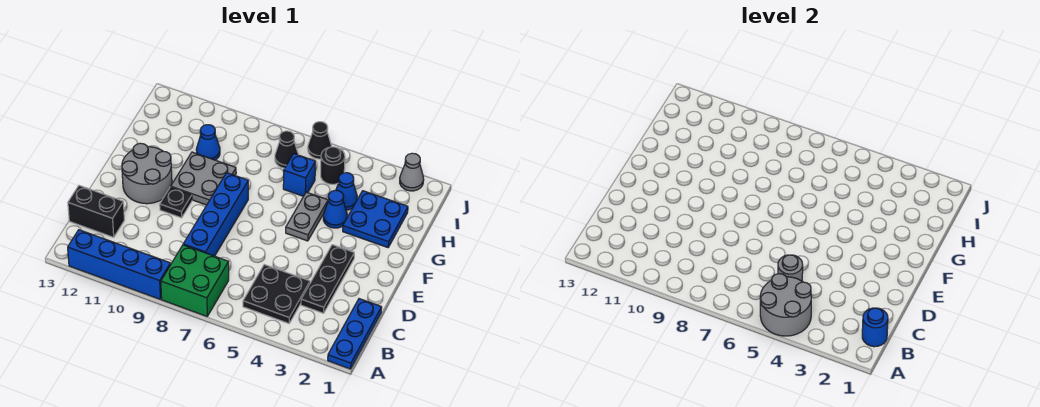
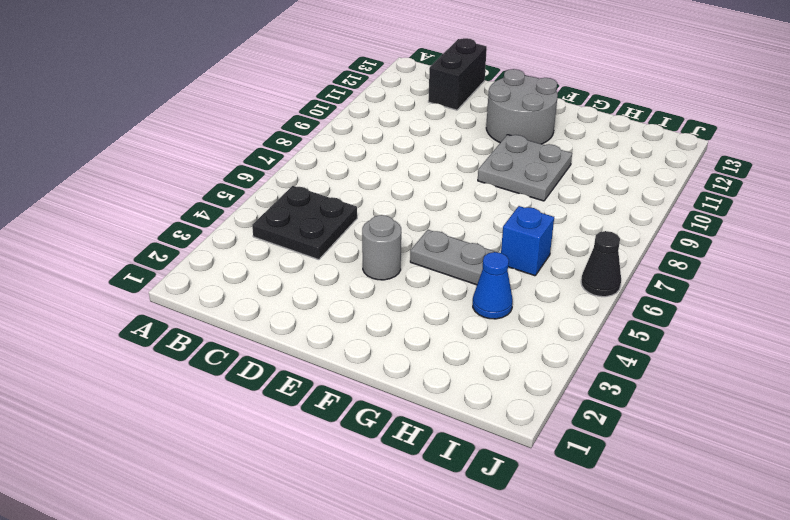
grey 1x1 round brick [362,215,401,280] -> grey 1x1 round brick moved to [778,255,803,281]
none -> blue 1x3 plate [328,299,382,369]
none -> green 2x2 brick [161,245,229,316]
none -> blue 1x4 brick [68,230,171,299]

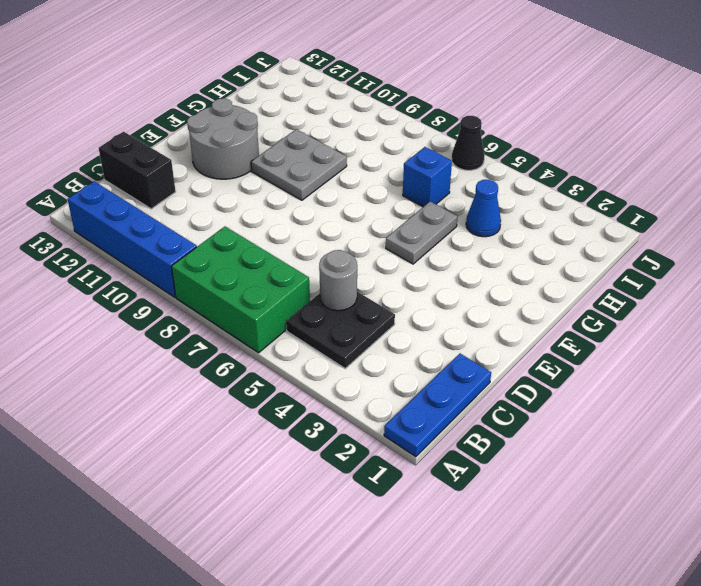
green 2x3 brick [171,227,310,353] -> green 2x2 brick [161,245,229,316]
none -> black 1x3 plate [301,245,354,313]
none -> blue 1x4 brick [183,173,248,256]
none -> black 1x1 plate [160,187,192,218]

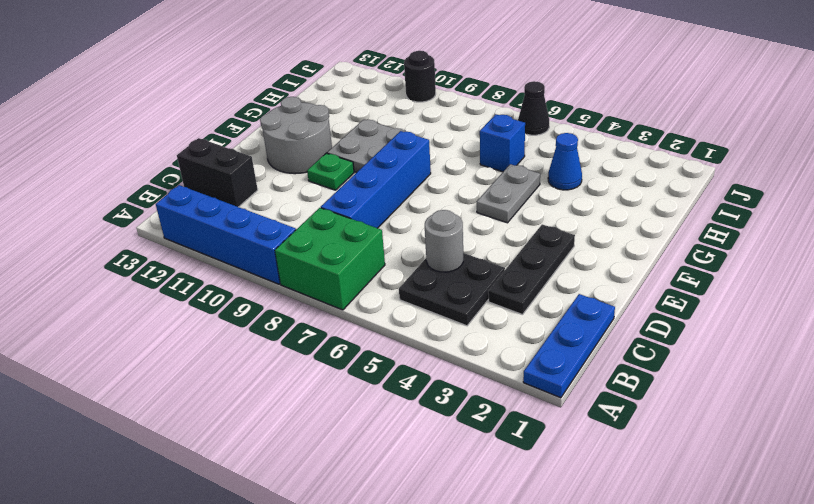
green 1x1 plate [307,153,354,190] -> black 1x1 plate [160,187,192,218]
black 1x1 round brick [404,51,436,102] -> black 1x1 round brick moved to [321,147,345,184]
none -> blue 2x2 plate [343,191,408,248]
none -> blue 1x1 cone [323,190,347,228]
none -> blue 1x1 cone [196,125,220,160]

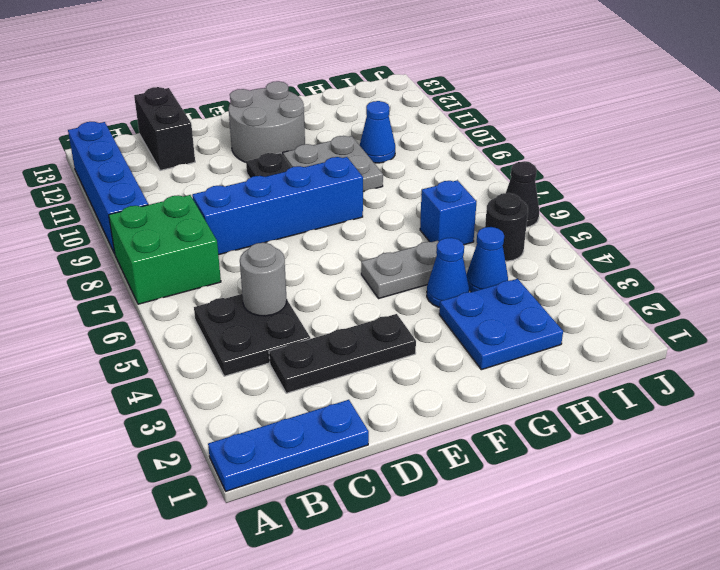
none -> black 1x1 cone [275,131,298,168]
none -> grey 1x1 cone [400,153,424,191]
none -> grey 2x2 round brick [760,274,811,336]

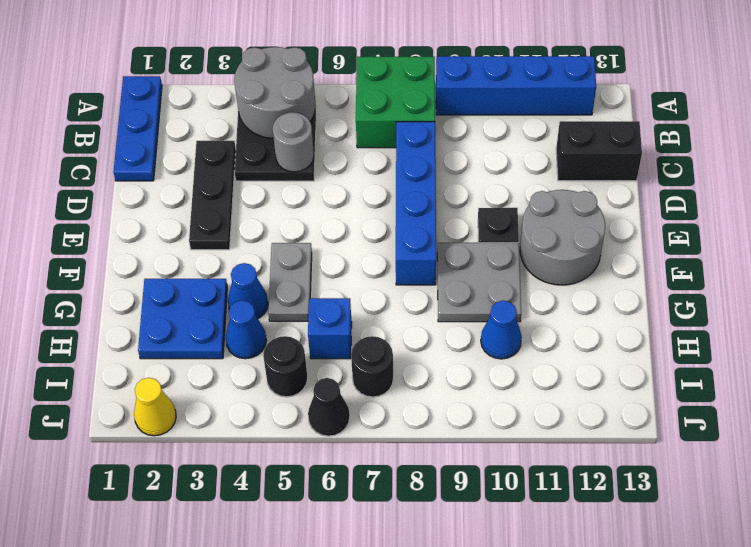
black 1x1 round brick [351,336,393,397] -> black 1x1 cone [275,131,298,168]
yellow 1x1 cone [134,378,176,436] -> grey 1x1 cone [400,153,424,191]
none -> blue 1x1 round brick [862,308,888,347]

